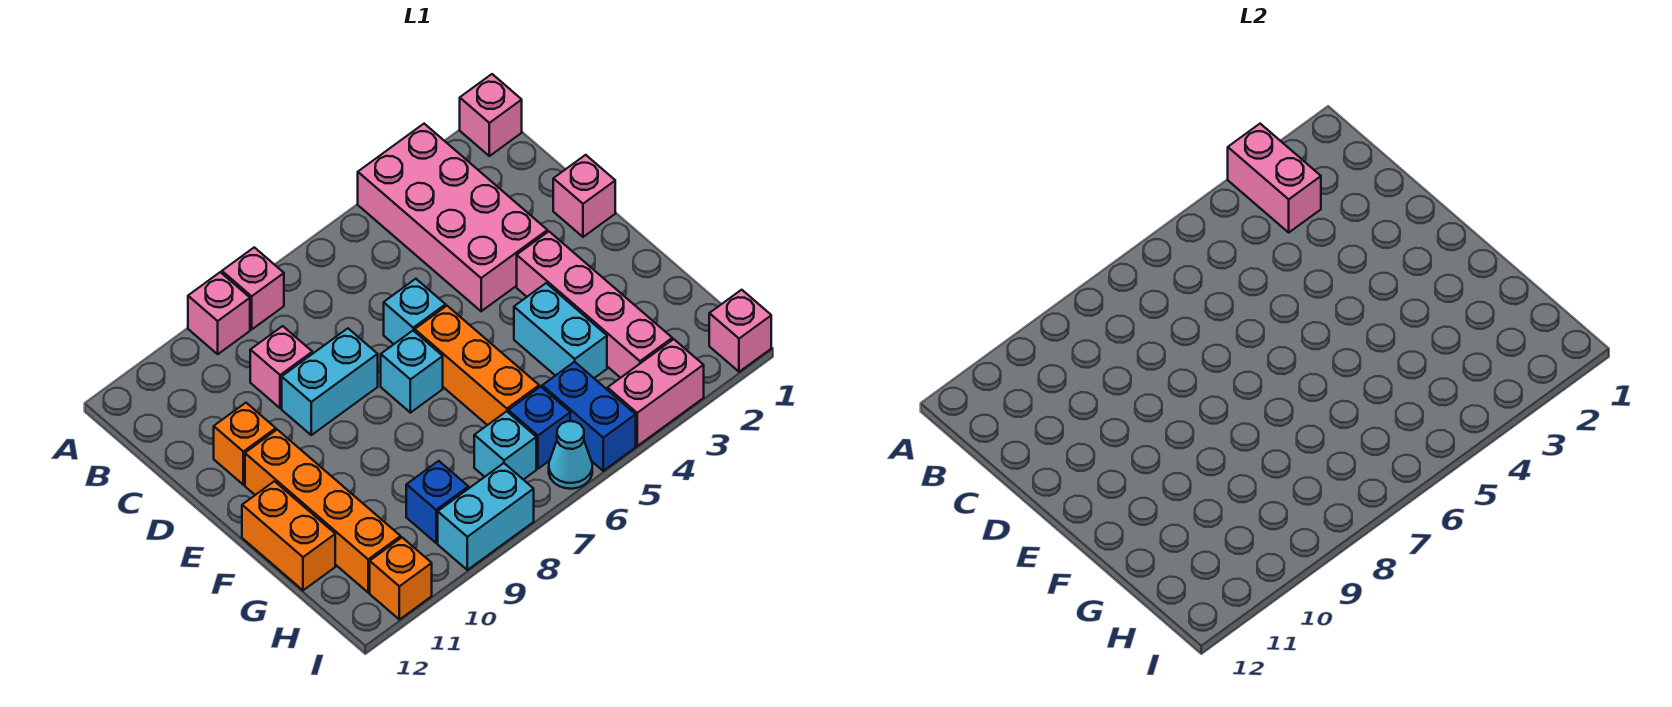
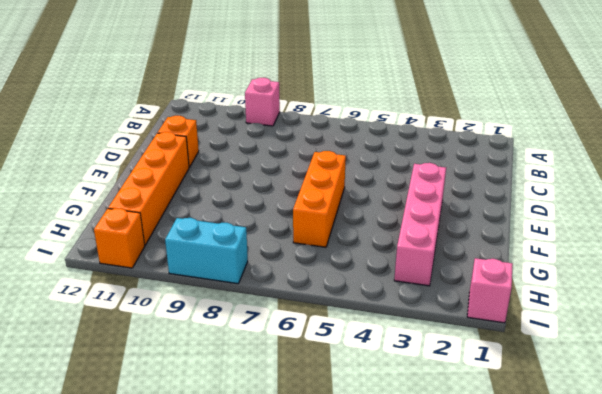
none -> pink 1x1 brick [460,74,522,156]
none -> pink 2x4 brick [358,124,547,311]
none -> pink 1x1 brick [222,247,284,329]

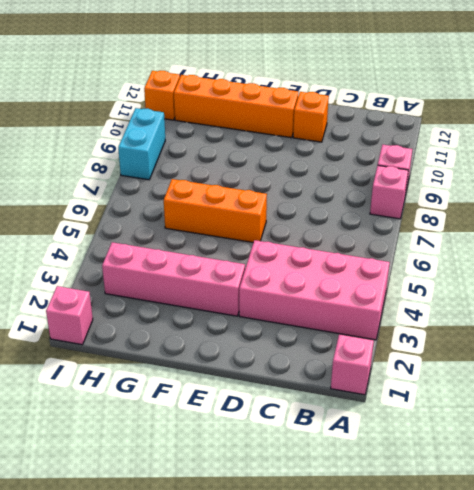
none -> pink 1x1 brick [250,326,312,408]
none -> pink 1x1 brick [553,155,615,237]
none -> cyan 1x1 brick [384,279,446,344]

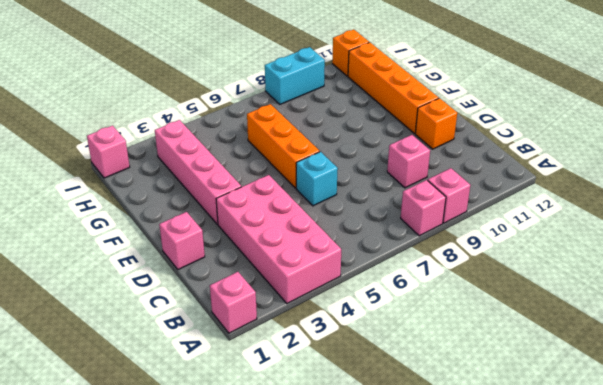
none -> cyan 1x2 brick [282,328,378,435]
none -> cyan 1x1 brick [381,331,443,413]
none -> cyan 1x2 brick [514,283,607,378]

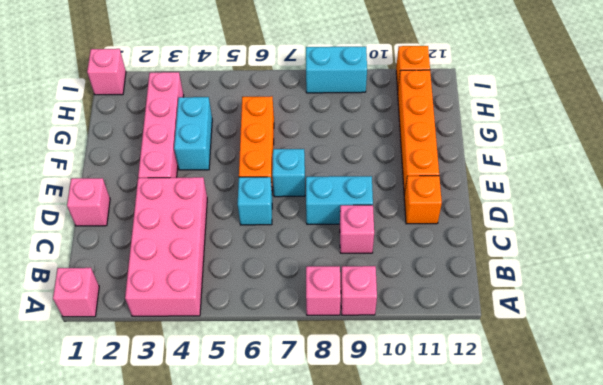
none -> orange 1x2 brick [242,481,335,590]
none -> blue 1x2 brick [542,362,636,471]
none -> blue 1x1 brick [508,387,570,469]

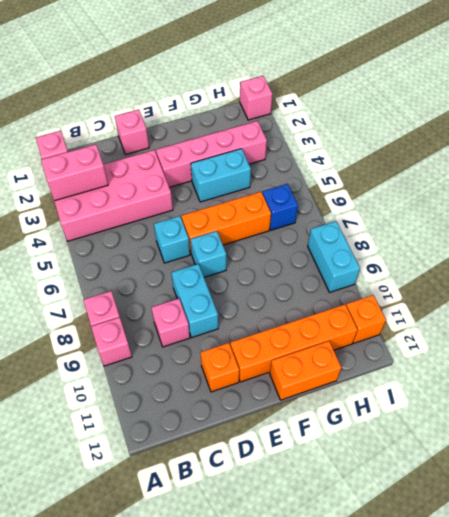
none -> blue 1x2 brick [542,362,636,471]
none -> cyan 1x1 brick [474,411,536,480]
none -> blue 1x1 brick [406,461,469,543]

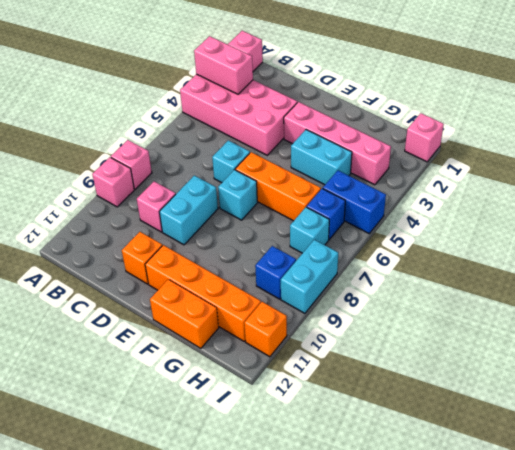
none -> pink 1x1 brick [553,155,615,237]
none -> pink 1x2 brick [608,339,704,446]
none -> cyan 1x1 cone [549,421,592,489]

